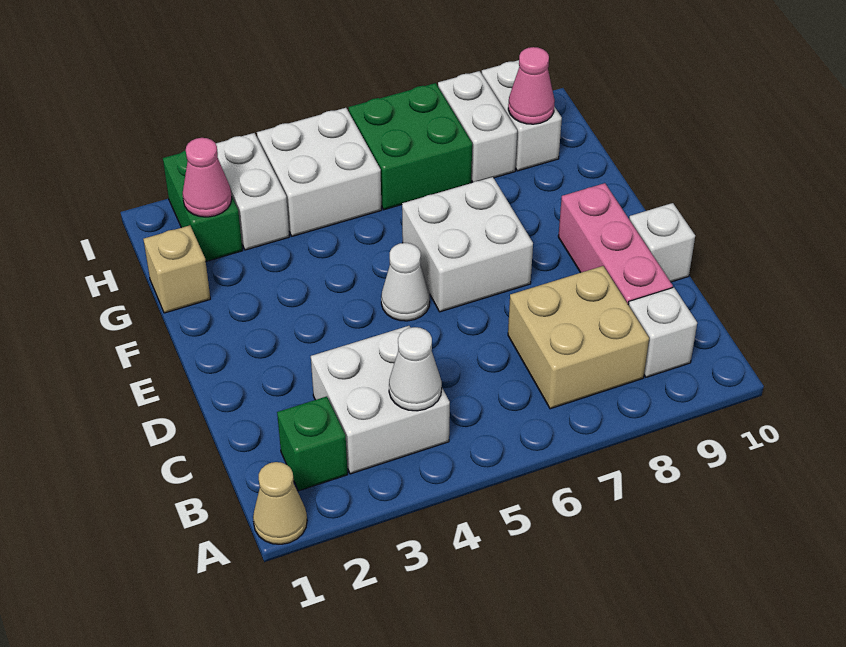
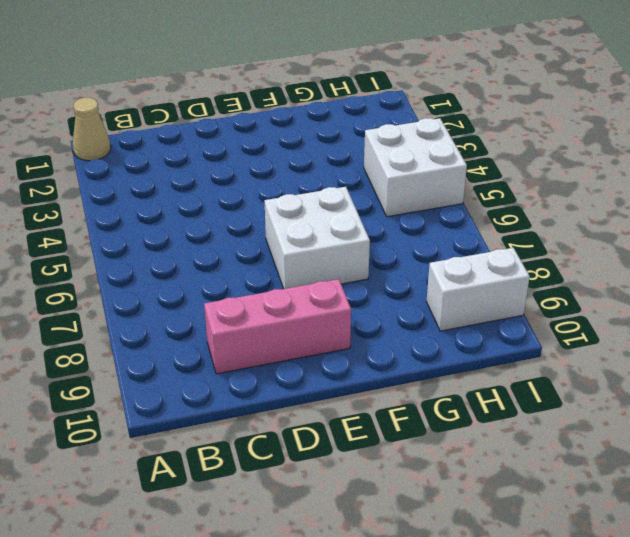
none -> green 1x1 brick [277,396,348,491]
none -> white 2x2 brick [311,326,450,474]
none -> tan 2x2 brick [508,266,649,409]

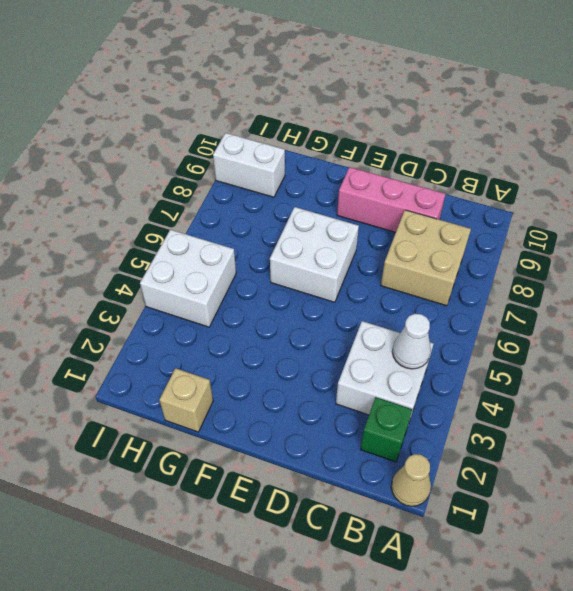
none -> white 1x1 brick [628,287,697,377]
none -> white 1x1 brick [629,203,695,282]
none -> white 1x1 cone [381,243,430,321]

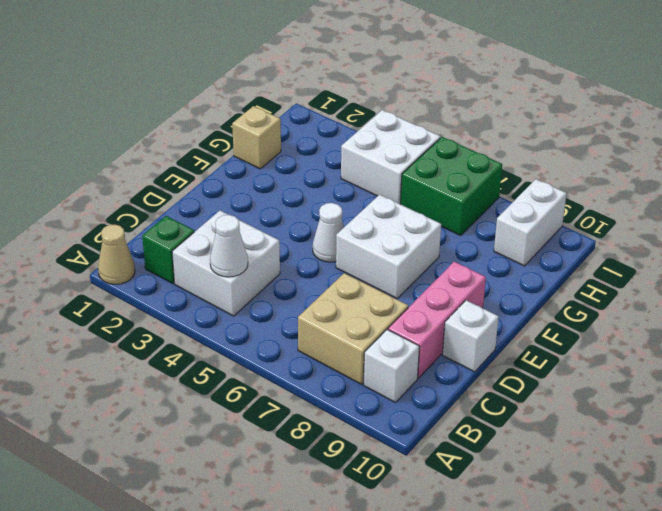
none -> green 1x2 brick [163,150,243,261]
none -> white 1x2 brick [216,133,289,250]
none -> white 1x2 brick [438,71,517,182]

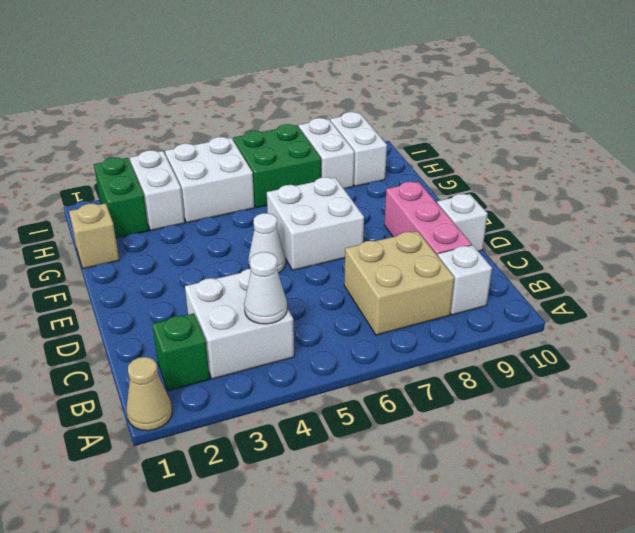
none -> pink 1x1 cone [183,138,232,217]
none -> pink 1x1 cone [508,47,555,124]

